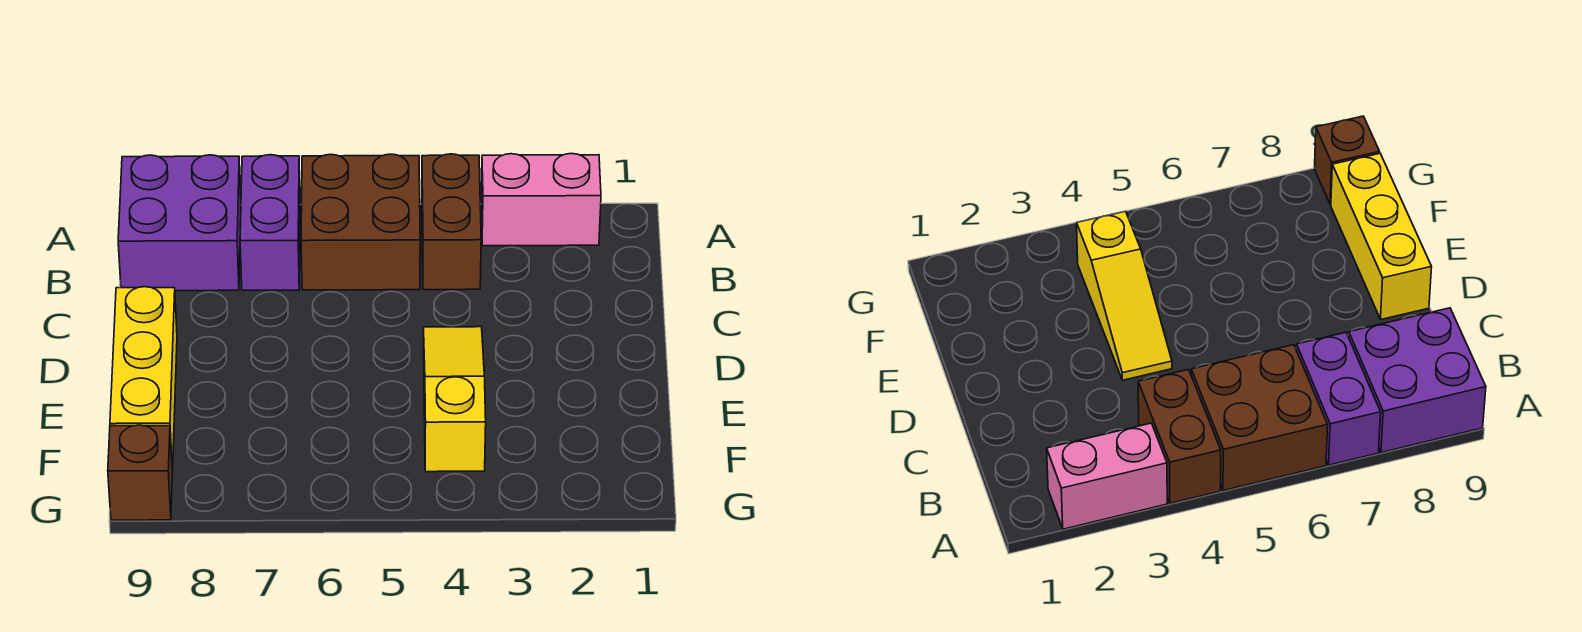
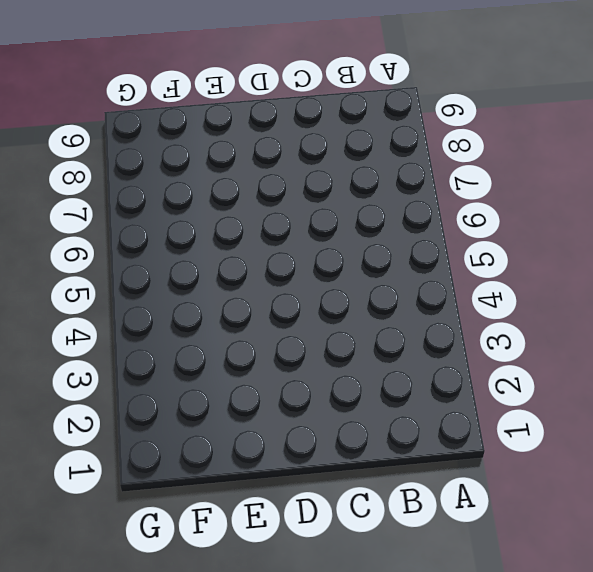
none -> pink 1x2 brick [481,153,601,246]
none -> brown 1x2 brick [422,154,481,290]

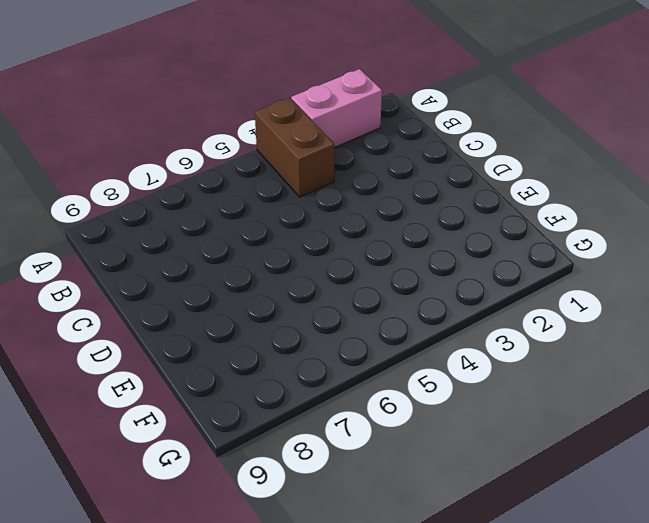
none -> brown 2x2 brick [301,154,420,290]
none -> purple 1x2 brick [240,155,300,290]

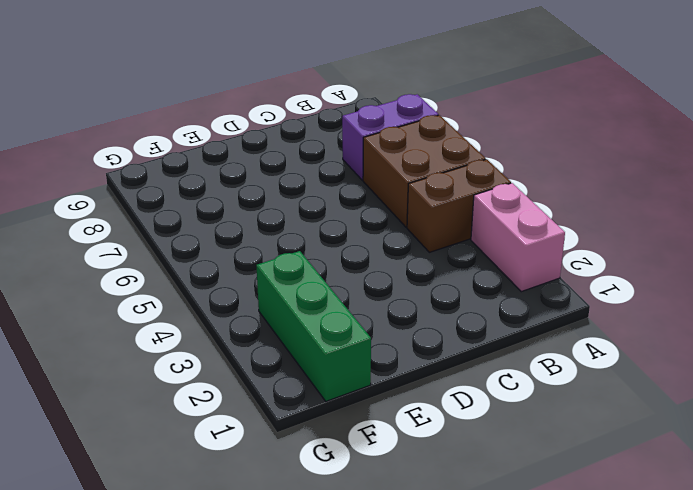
green 1x3 brick [256,251,371,401] -> none
none -> purple 2x2 brick [118,155,241,291]
none -> yellow 1x3 slope [423,327,486,472]

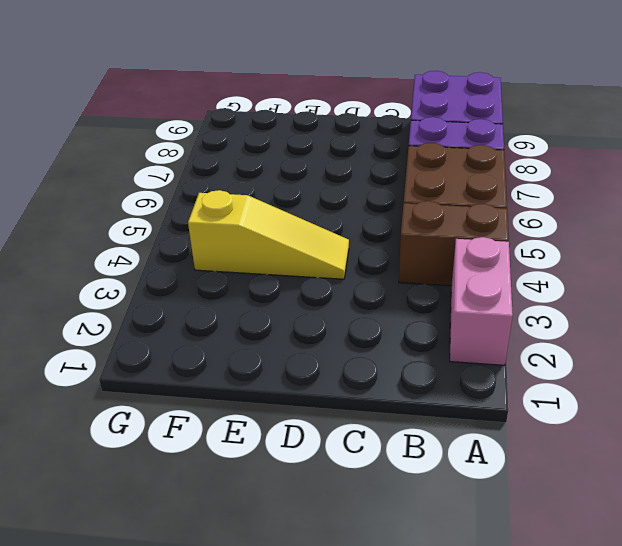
none -> yellow 1x3 brick [110,287,177,472]
none -> brown 1x1 brick [108,425,172,520]

